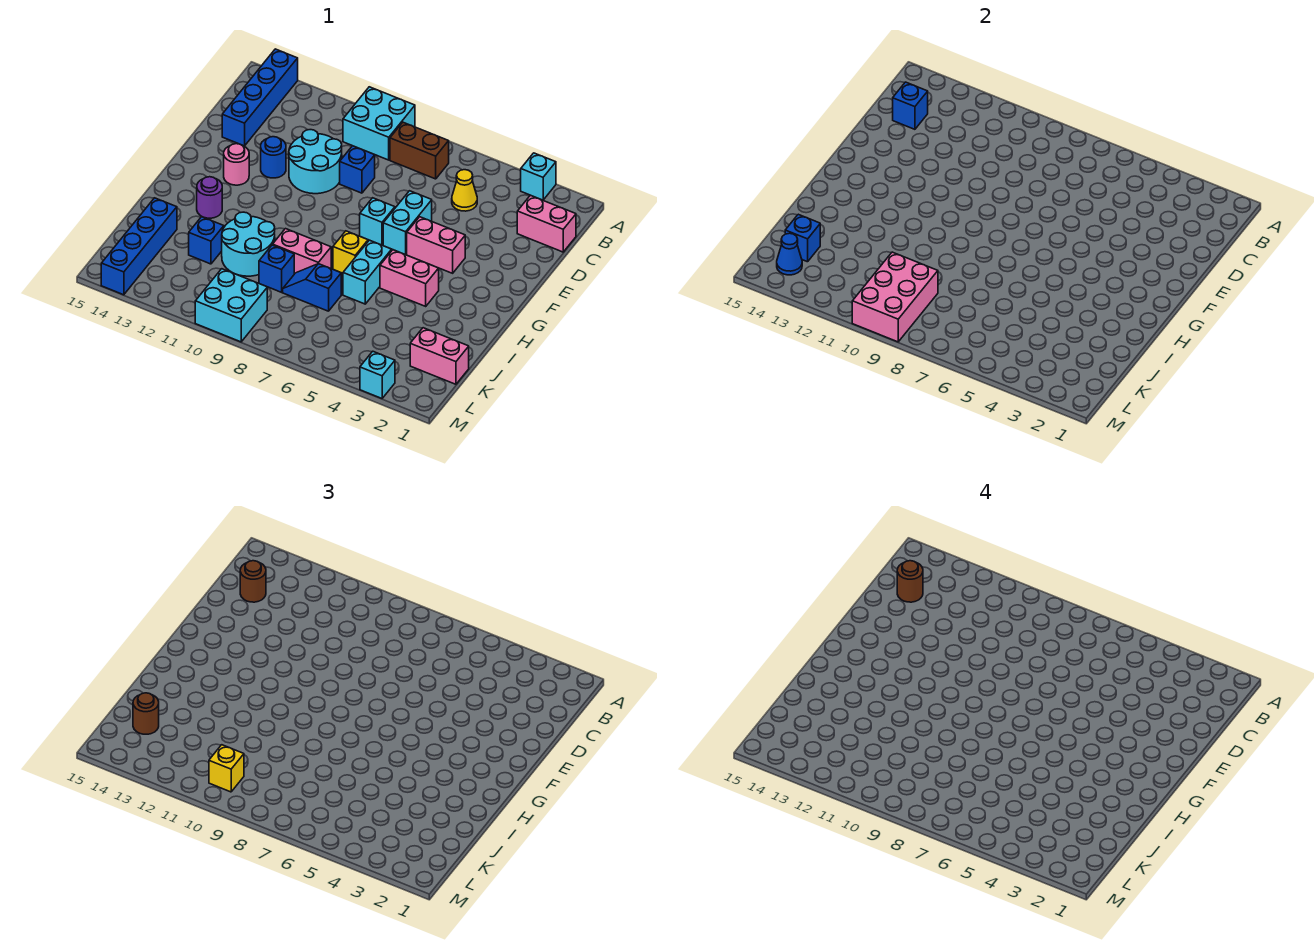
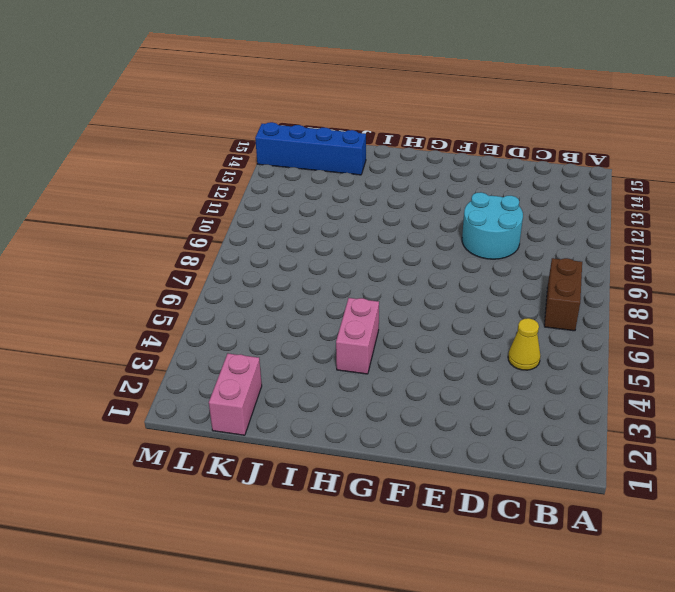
none -> cyan 1x1 brick [521,153,556,200]
none -> cyan 2x2 brick [343,87,415,160]
none -> blue 1x4 brick [222,49,298,146]
none -> pink 1x2 brick [517,195,576,252]

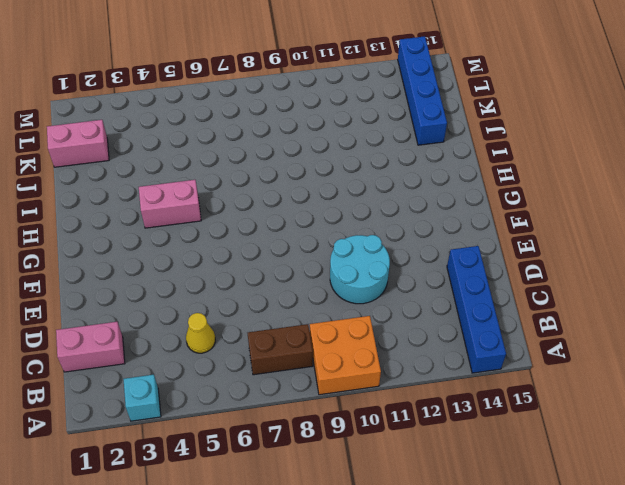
orange 2x2 brick [310,316,381,395] -> cyan 2x2 brick [343,87,415,160]
none -> blue 1x1 brick [340,146,375,193]
none -> cyan 1x2 brick [383,191,432,255]
none -> blue 1x1 round brick [261,137,286,178]
none -> pink 1x2 brick [407,217,465,273]

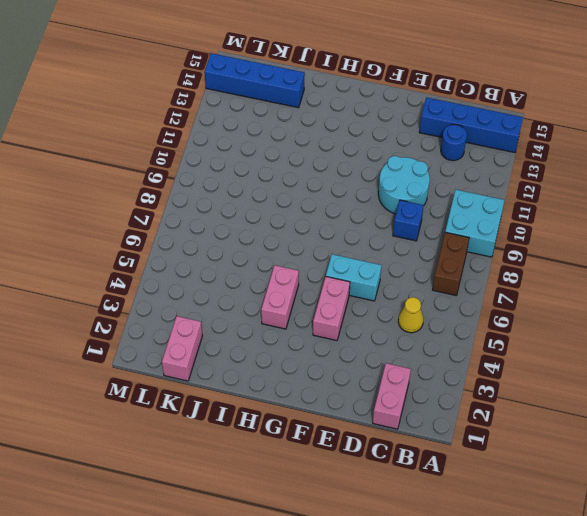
blue 1x1 round brick [441,124,467,161] -> blue 1x1 round brick moved to [261,137,286,178]
none -> cyan 1x1 brick [521,153,556,200]
none -> cyan 1x1 brick [360,198,395,245]
none -> pink 1x1 round brick [224,144,249,185]
none -> cyan 1x2 brick [343,240,392,304]

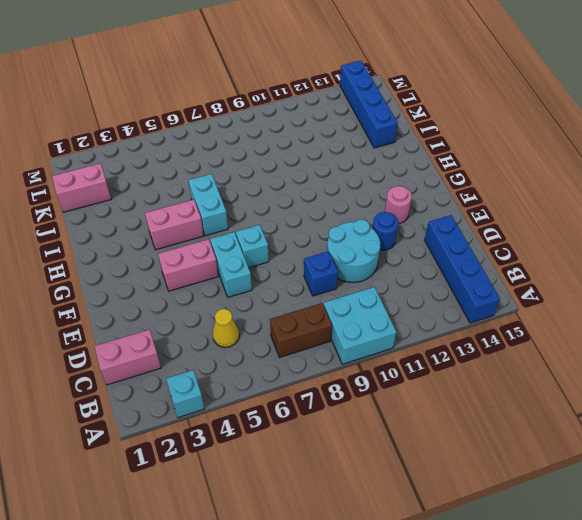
none -> yellow 1x1 brick [333,231,368,273]
none -> purple 1x1 round brick [197,177,222,218]
none -> pink 1x2 brick [273,229,331,274]
none -> cyan 2x2 round brick [222,212,275,276]

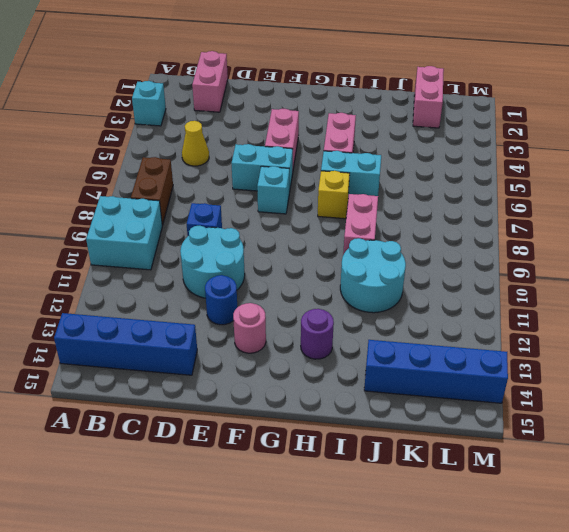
none -> blue 1x2 slope [283,264,341,311]
none -> blue 1x1 brick [259,245,294,292]
none -> blue 1x1 brick [189,217,224,264]
none -> cyan 2x2 brick [195,269,267,342]

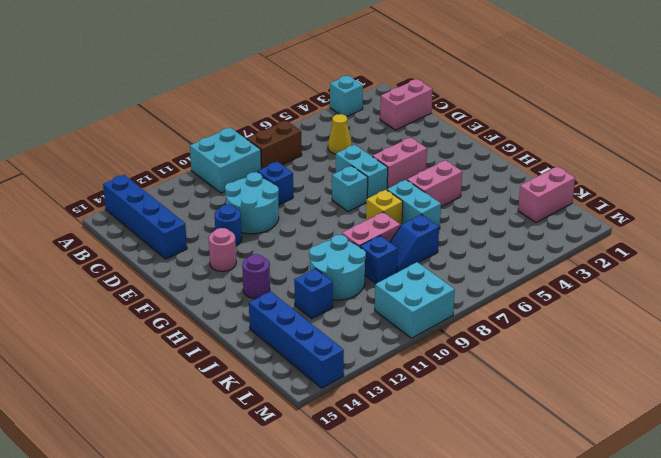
none -> cyan 1x1 brick [360,351,395,398]
none -> blue 1x1 brick [893,82,928,129]
none -> pink 2x3 brick [852,252,938,342]
none -> blue 1x1 brick [785,214,820,262]

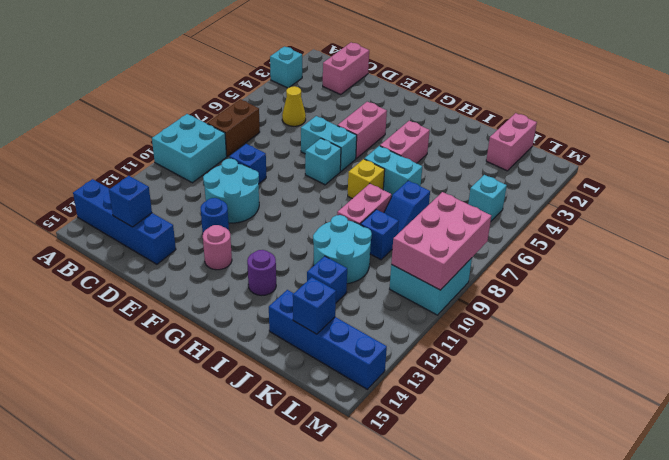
cyan 1x1 brick [468,175,507,221] -> cyan 1x1 brick moved to [360,351,395,398]
pink 2x3 brick [391,192,491,290] -> pink 2x3 brick turned to [852,252,938,342]
none -> blue 1x1 cone [777,233,802,275]
none -> brown 1x1 round brick [240,561,266,602]
none -> brown 1x1 round brick [133,693,159,734]
none -> yellow 1x1 brick [209,745,244,792]

